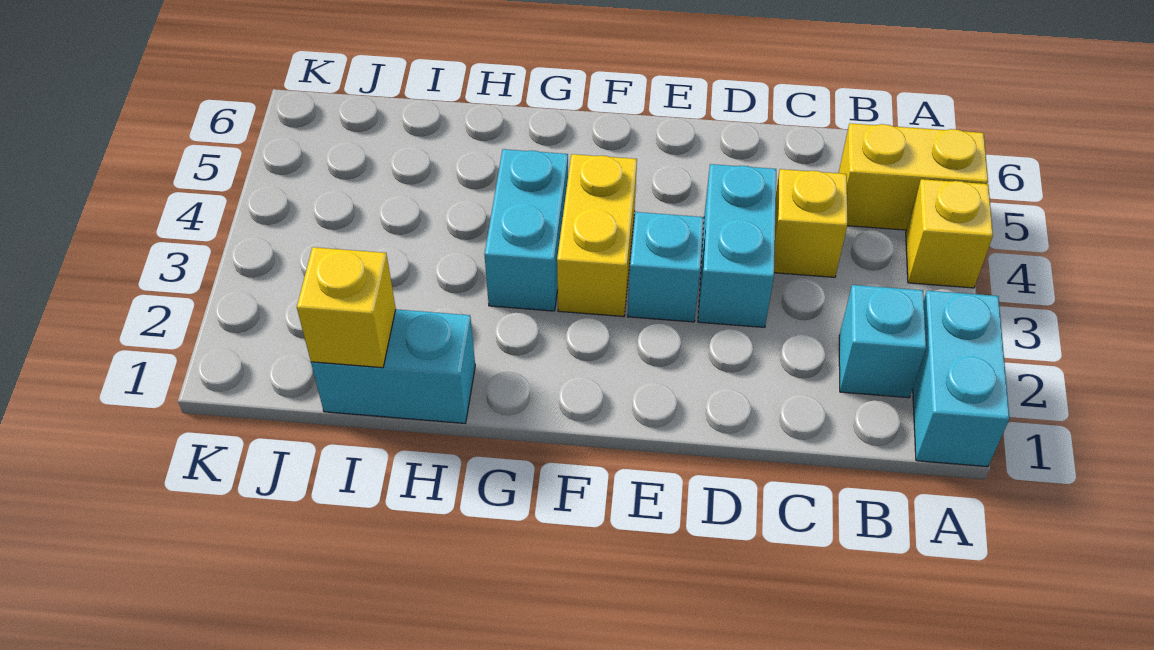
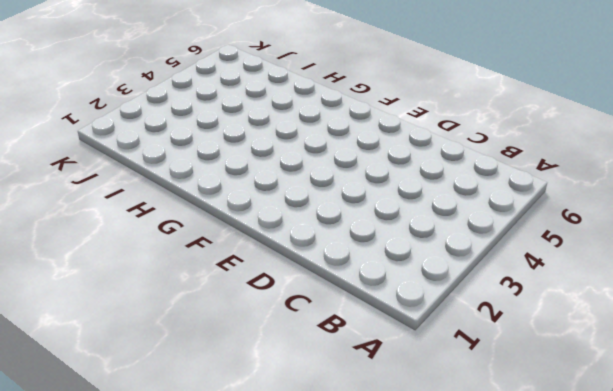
none -> cyan 1x2 brick [913,291,1009,467]
none -> yellow 1x1 brick [906,179,993,288]

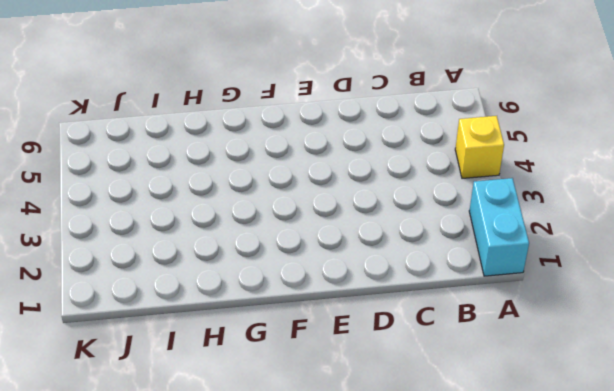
none -> yellow 1x2 brick [839,123,988,230]
none -> cyan 1x1 brick [839,285,926,398]

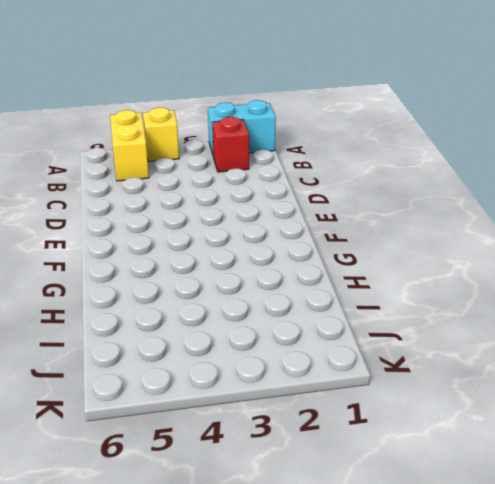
red 1x1 brick [212,117,249,172] -> cyan 1x1 brick [839,285,926,398]
none -> yellow 1x1 brick [774,169,847,277]
none -> cyan 1x2 brick [698,164,776,327]

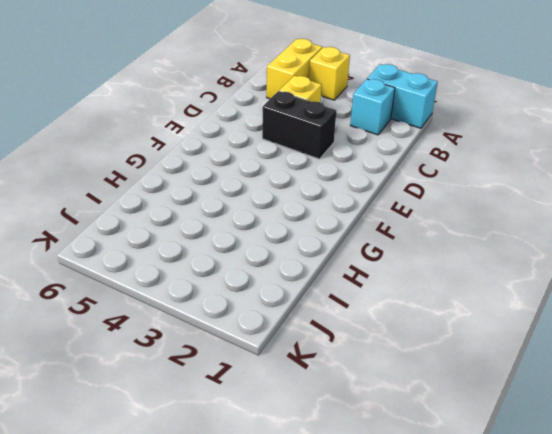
black 1x2 brick [262,91,337,159] -> cyan 1x2 brick [698,164,776,327]
none -> cyan 1x1 brick [628,212,703,322]
none -> yellow 1x2 brick [557,154,637,317]

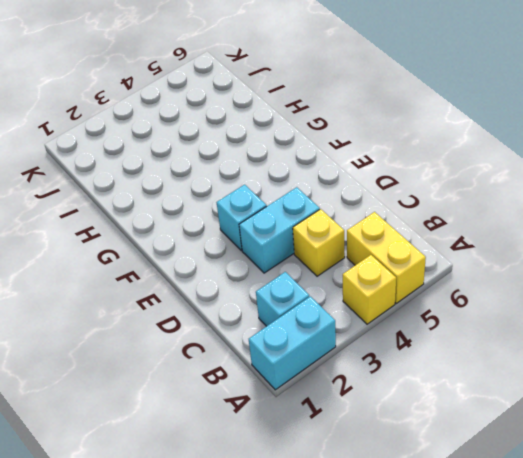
none -> yellow 1x2 brick [557,154,637,317]
none -> cyan 1x2 brick [484,149,568,311]

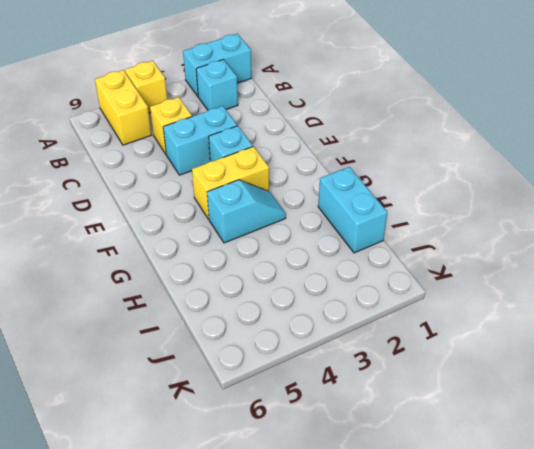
cyan 1x2 slope [207,180,286,243] -> cyan 1x2 brick [484,149,568,311]
none -> yellow 1x1 brick [297,247,396,368]

